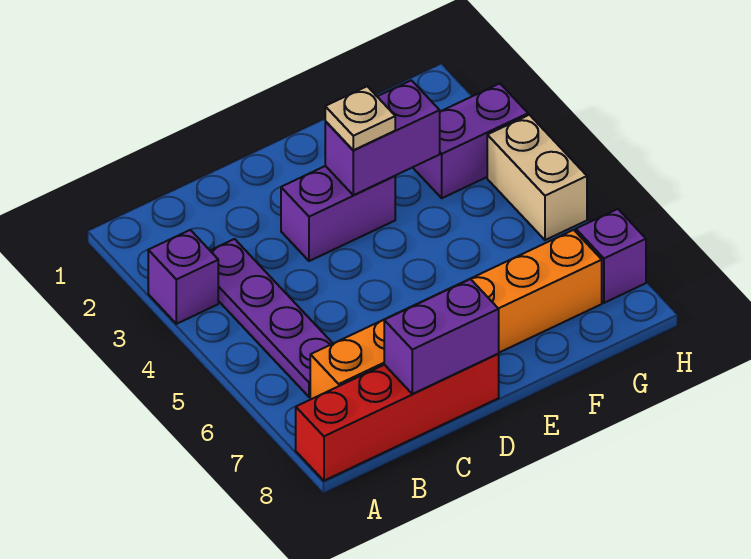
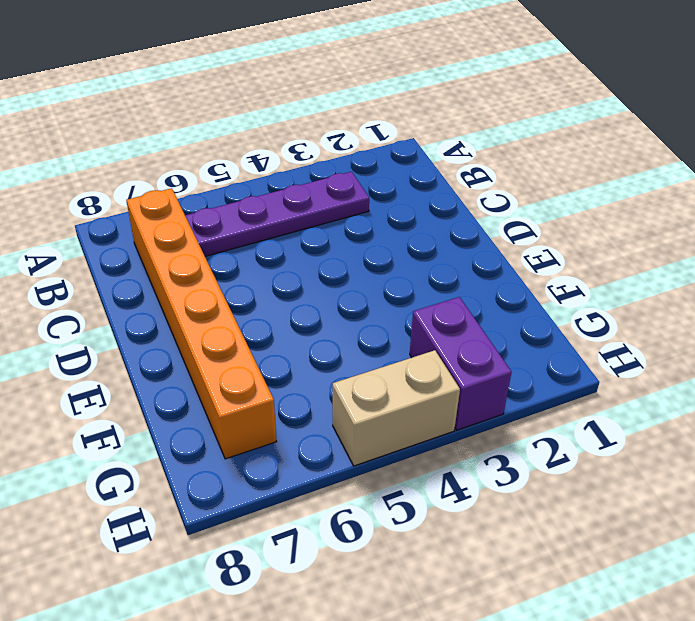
none -> purple 1x1 brick [148,230,218,324]
none -> red 1x4 brick [296,354,499,481]

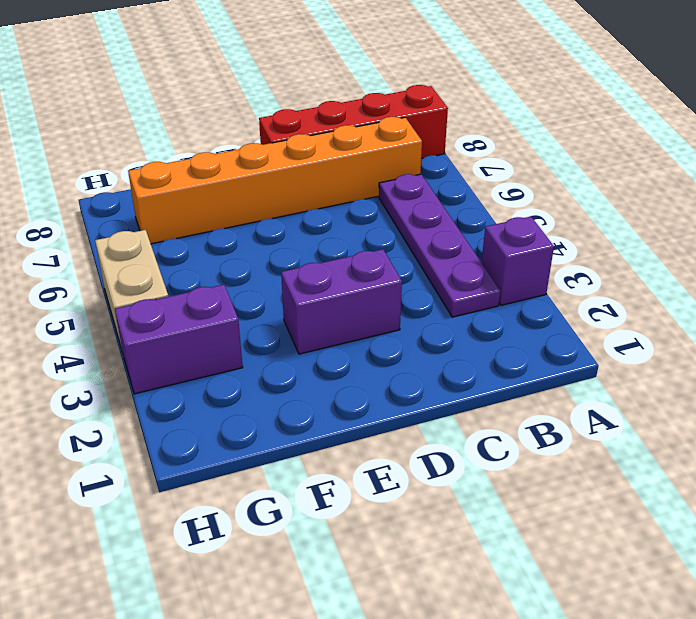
none -> purple 1x1 brick [576,209,646,303]
none -> purple 1x2 brick [384,279,499,394]

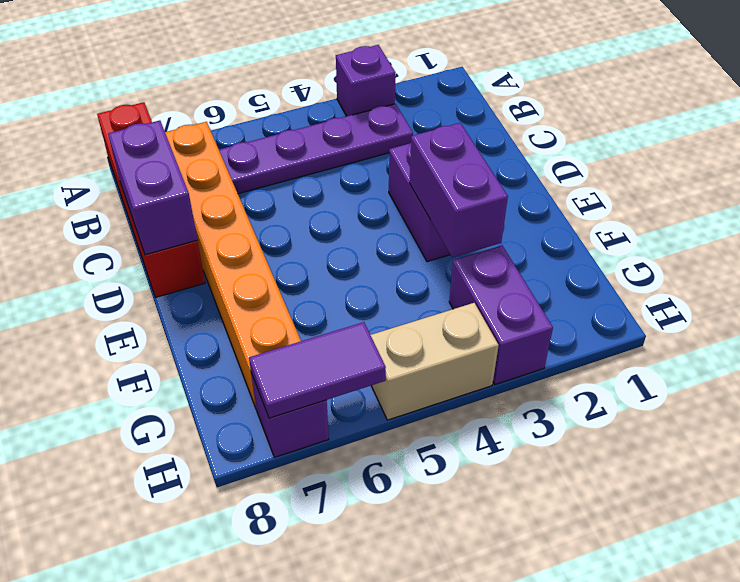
purple 1x2 tile [249,322,386,418] -> none
none -> tan 1x1 plate [325,86,395,150]

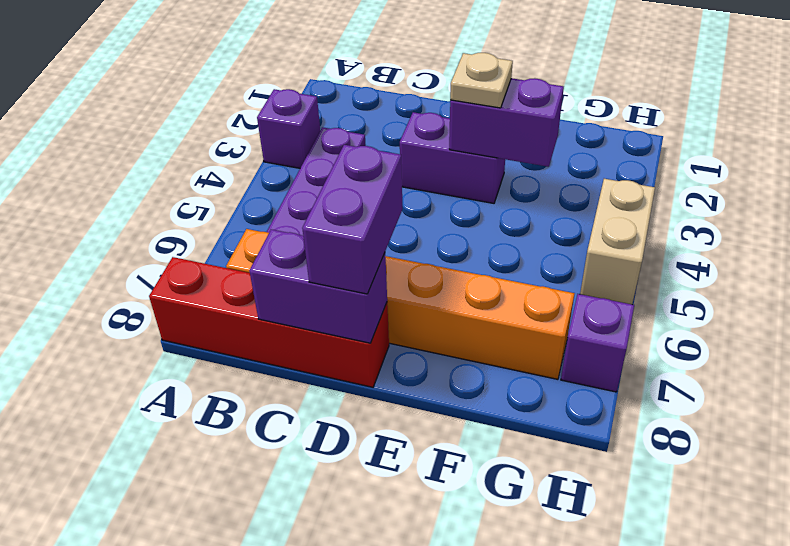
purple 1x2 brick [302,145,402,294] -> purple 1x2 brick turned to [414,84,528,198]

